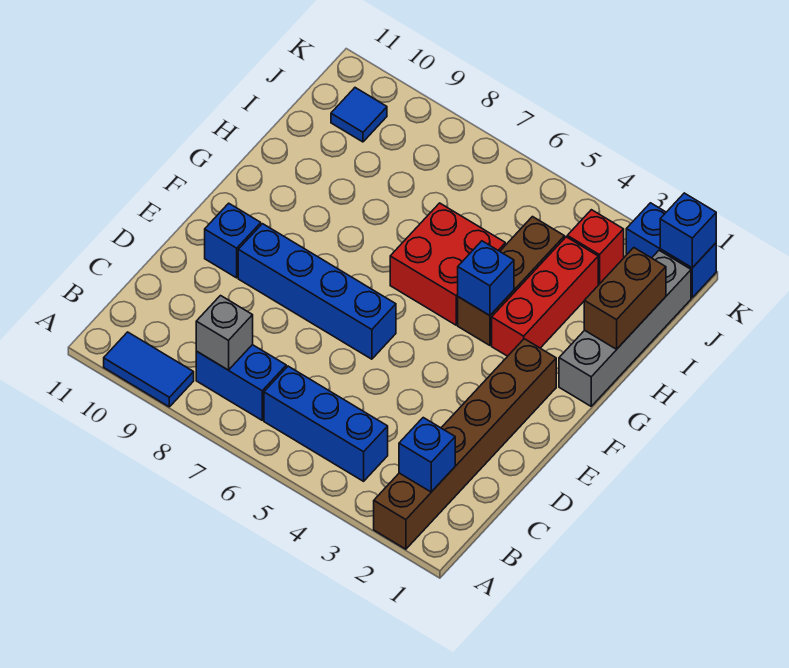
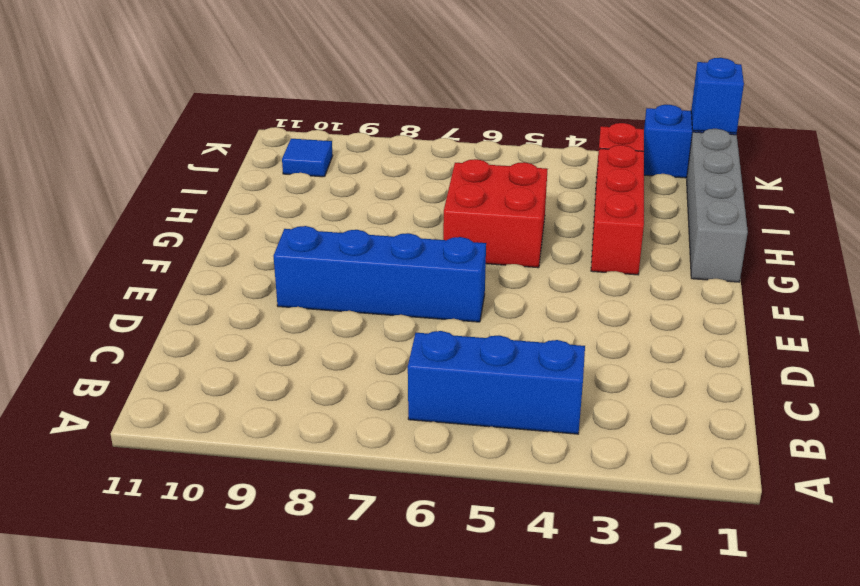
none -> brown 1x6 brick [374,339,556,549]
none -> blue 1x2 tile [104,332,194,407]
none -> blue 1x2 brick [196,345,286,420]

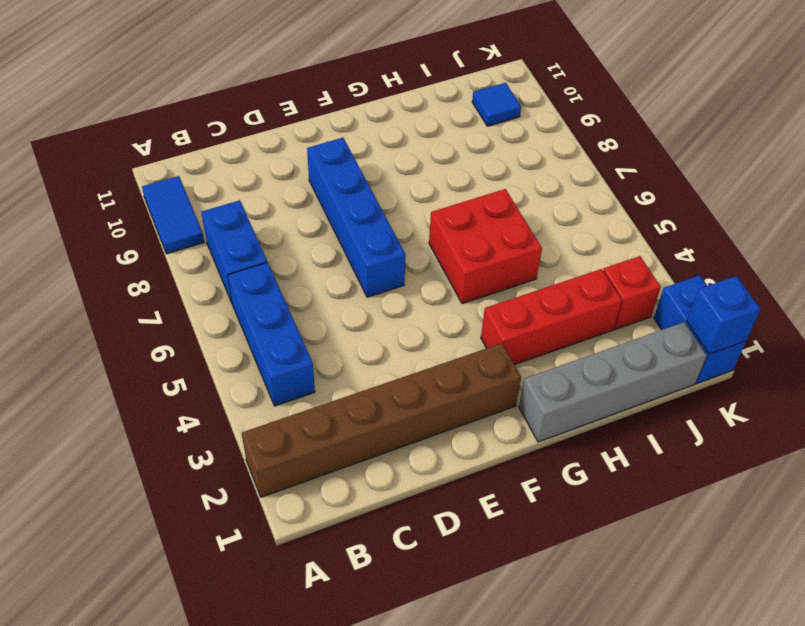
none -> blue 1x1 brick [205,203,261,278]
none -> brown 1x3 brick [458,217,565,345]
none -> blue 1x1 brick [399,418,455,492]

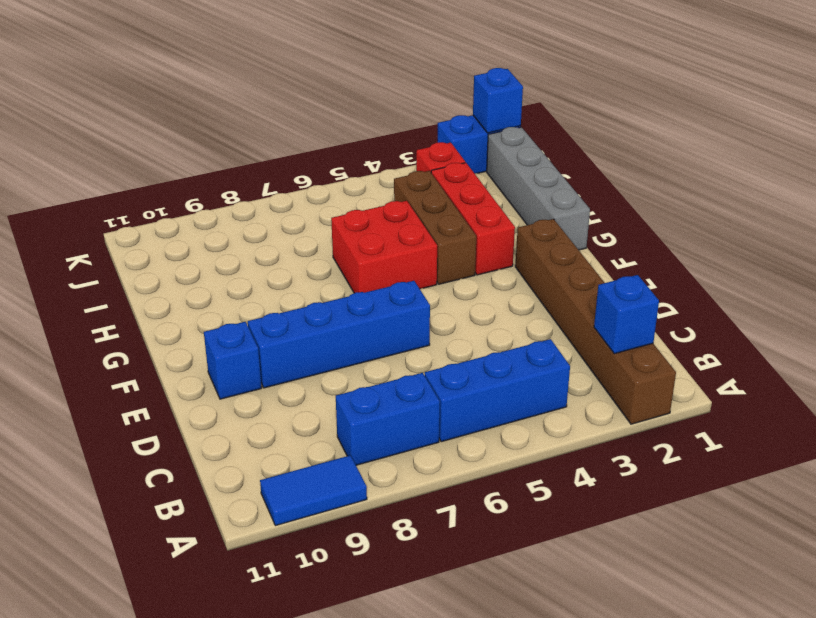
none -> blue 1x1 tile [331,88,387,142]
none -> grey 1x1 brick [196,296,253,370]
none -> blue 1x1 brick [458,241,514,316]

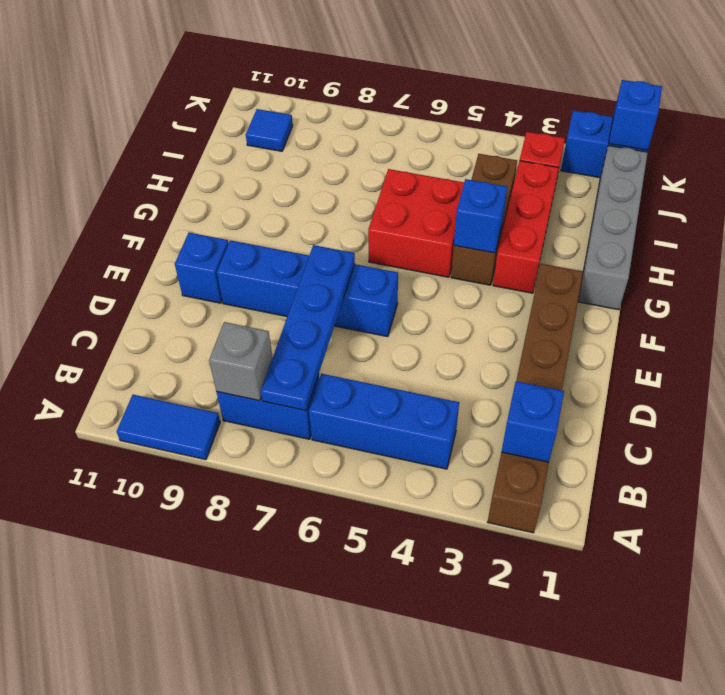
blue 1x4 plate [261,245,355,411] -> none
none -> brown 1x2 brick [584,248,666,349]

